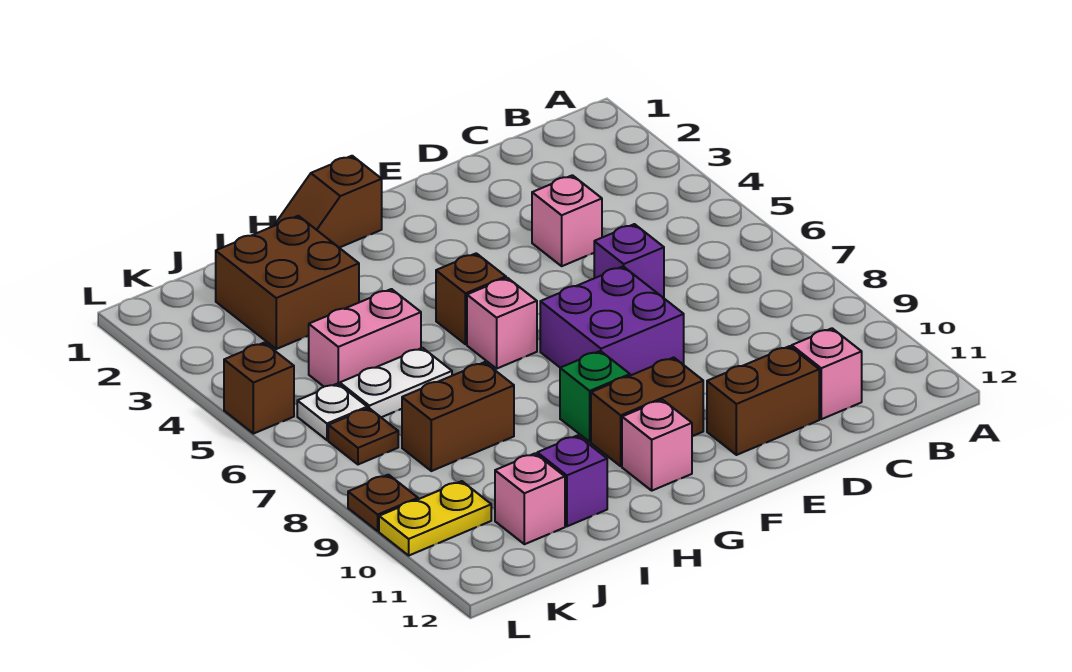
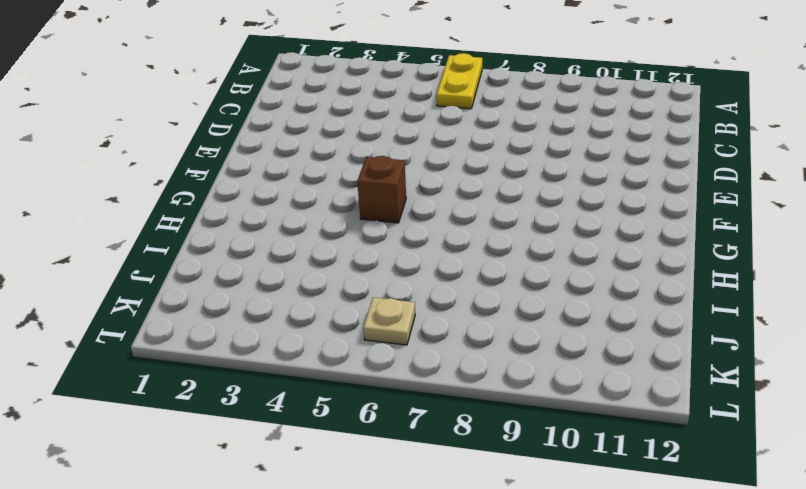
yellow 1x2 plate [437,53,482,109] -> yellow 1x2 plate moved to [379,481,491,555]
tan 1x1 plate [363,298,415,345] -> white 1x1 plate [297,384,367,440]
none -> pink 1x1 brick [792,328,862,419]
none -> pink 1x1 brick [532,175,602,266]
none -> purple 1x1 brick [594,224,664,298]

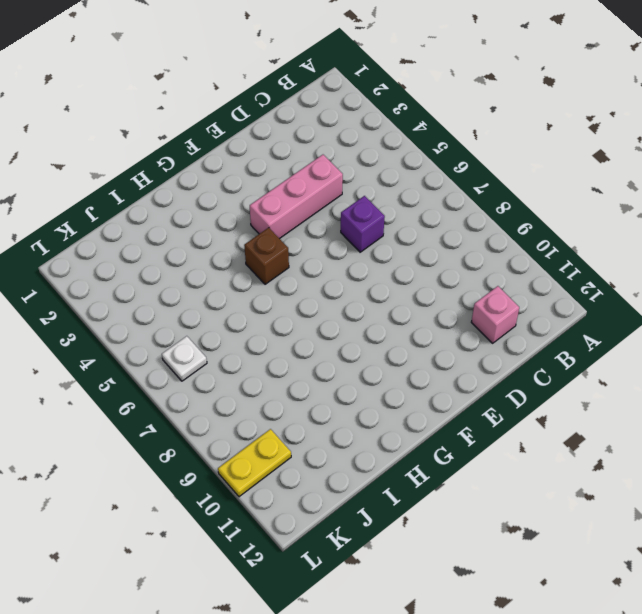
pink 1x3 brick [250,155,343,239] -> pink 1x1 brick [532,175,602,266]
none -> brown 1x2 brick [707,346,819,455]
none -> purple 2x2 brick [540,266,684,376]
none -> brown 1x2 brick [591,357,703,466]

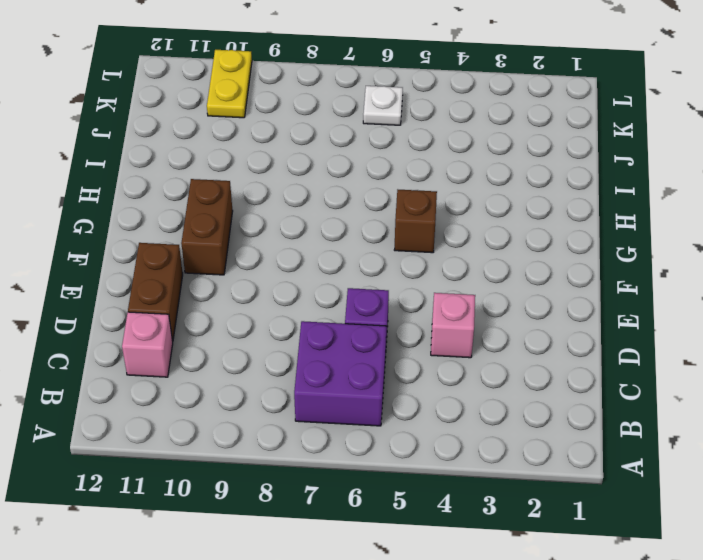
purple 2x2 brick [294,321,386,426] -> purple 2x2 brick moved to [540,266,684,376]
none -> brown 1x2 slope [274,156,382,248]
none -> pink 1x1 brick [467,278,537,369]
none -> green 1x1 brick [560,351,630,442]

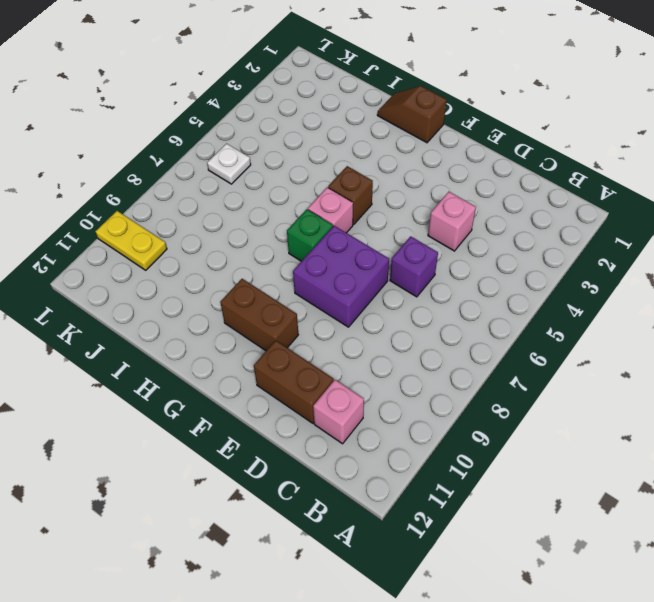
green 1x1 brick [287,209,333,261] -> green 1x1 brick moved to [560,351,630,442]
none -> pink 1x1 brick [622,400,692,491]
none -> brown 2x2 brick [216,216,359,349]
none -> pink 1x2 brick [309,289,421,387]

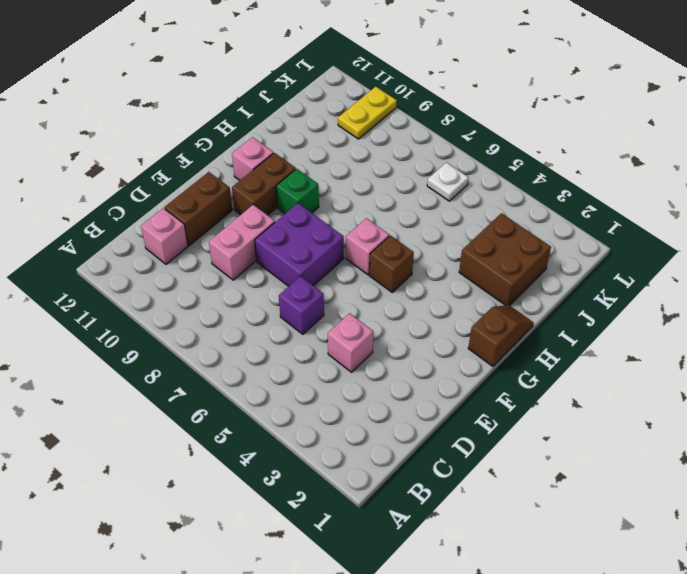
pink 1x2 brick [209,205,275,280] -> pink 1x2 brick moved to [309,289,421,387]
none -> white 1x2 plate [340,348,452,417]
none -> brown 1x2 brick [402,362,514,471]
none -> purple 1x1 brick [537,435,607,526]

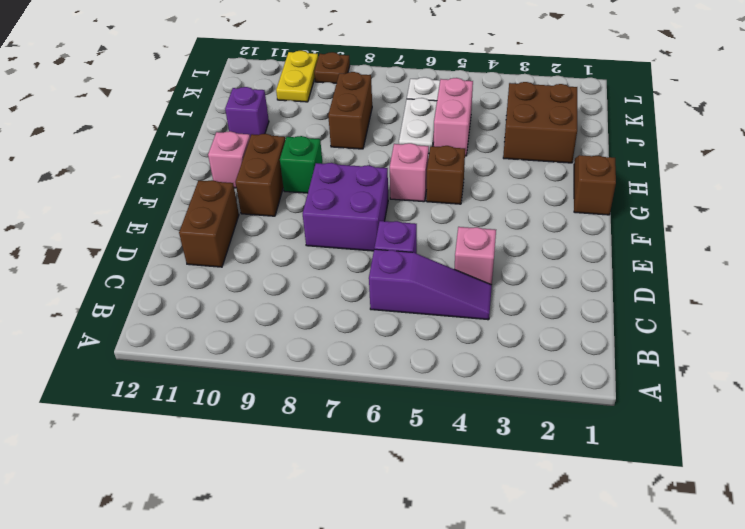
purple 1x3 slope [369,249,492,320] -> none
none -> pink 1x1 brick [792,328,862,419]
none -> pink 1x1 brick [495,453,565,544]
none -> brown 1x1 plate [328,408,398,464]

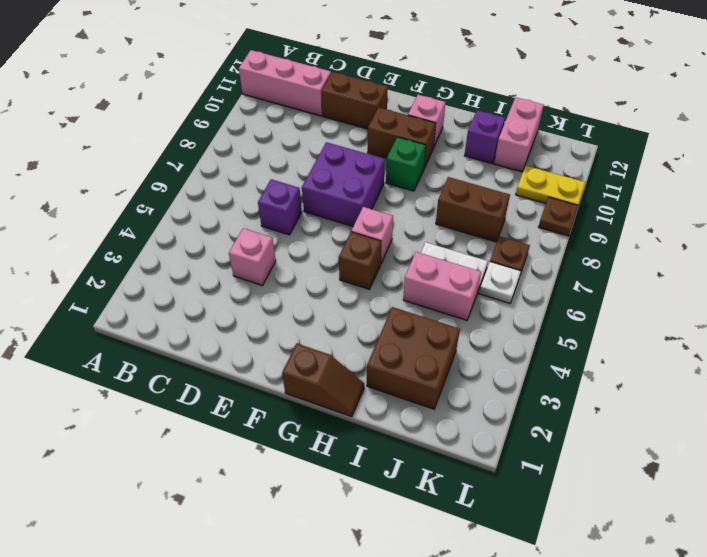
pink 1x3 brick [239,50,331,116] -> pink 1x1 brick [792,328,862,419]
pink 1x2 brick [494,97,544,172] -> pink 1x1 brick [495,453,565,544]
none -> brown 1x1 brick [224,343,294,434]

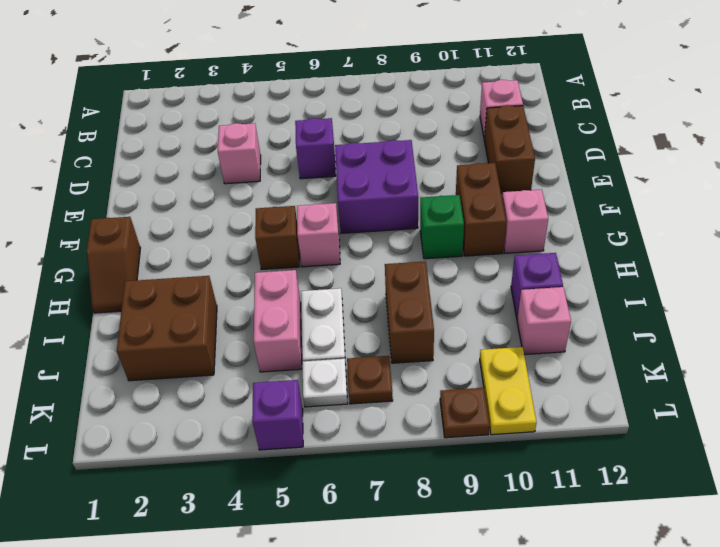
purple 1x1 brick [252,380,303,450] -> brown 1x1 brick [224,343,294,434]

